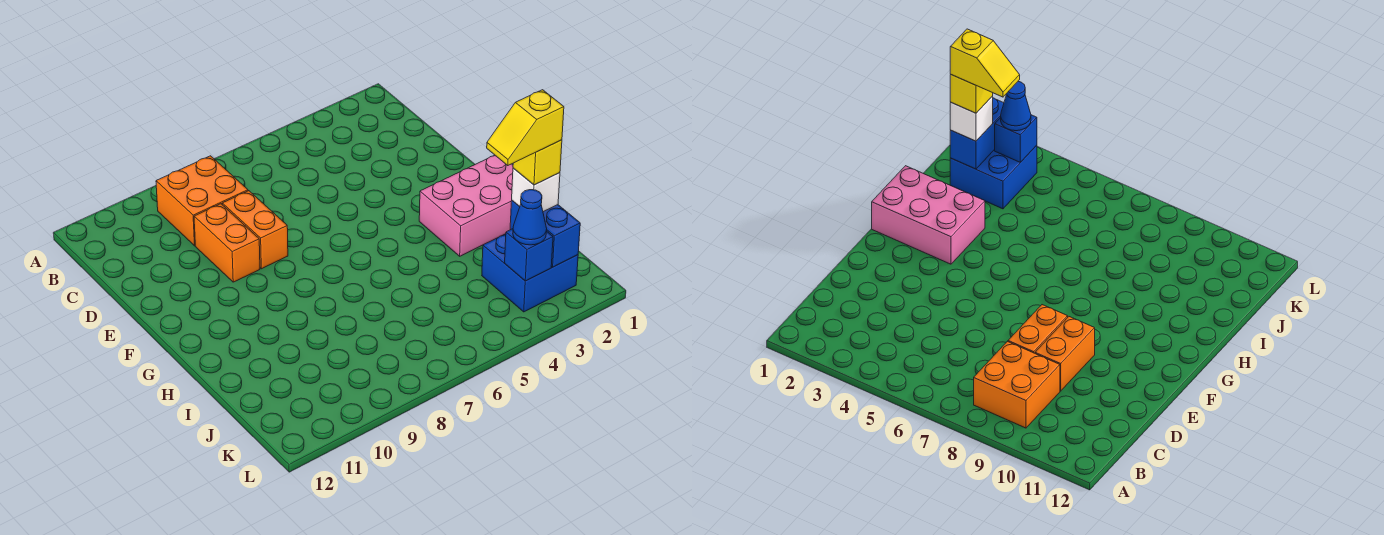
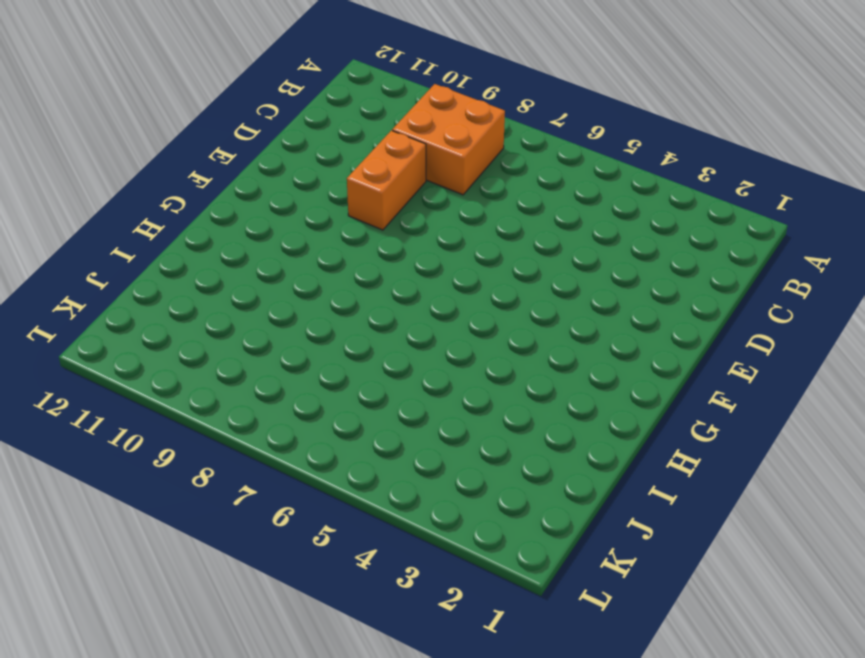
none -> orange 1x2 brick [222,191,288,269]
none -> pink 2x3 brick [419,155,513,256]

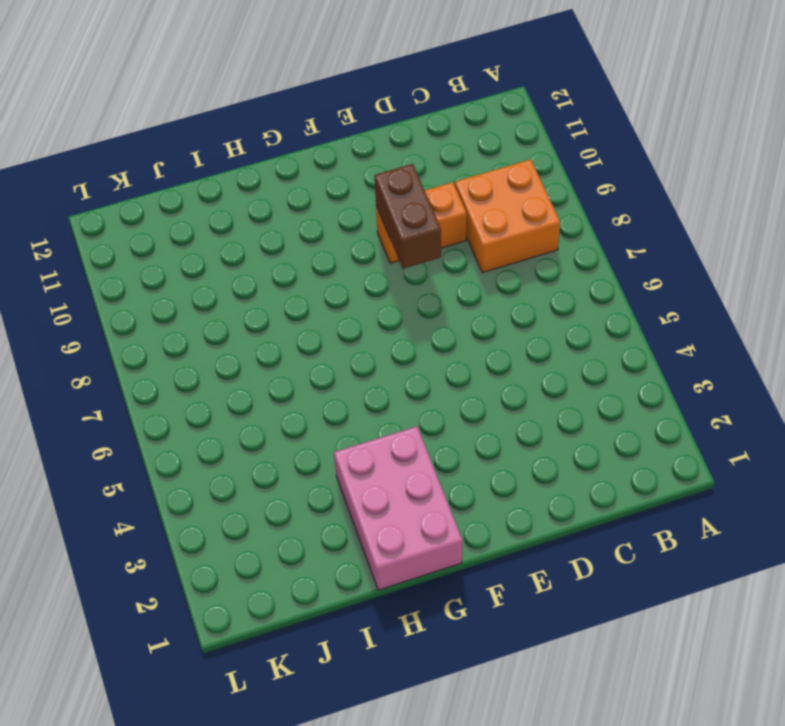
brown 1x2 brick [374,164,441,269] -> none
none -> orange 1x2 brick [222,191,288,269]
none -> blue 2x2 brick [482,234,578,312]

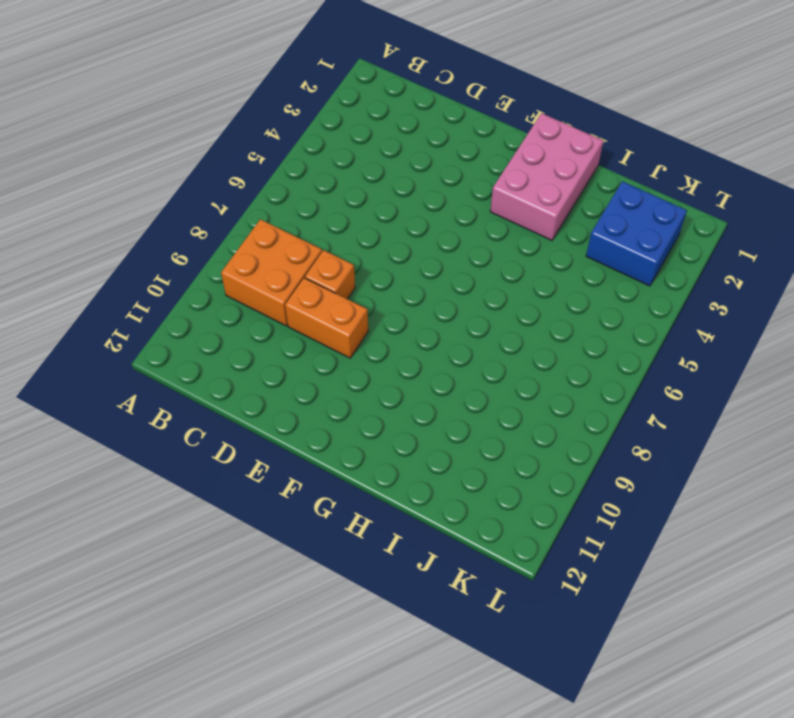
orange 1x1 brick [305,250,355,299] -> orange 1x2 brick [222,191,288,269]
none -> blue 1x2 brick [510,201,580,267]
none -> blue 1x1 brick [505,229,553,281]

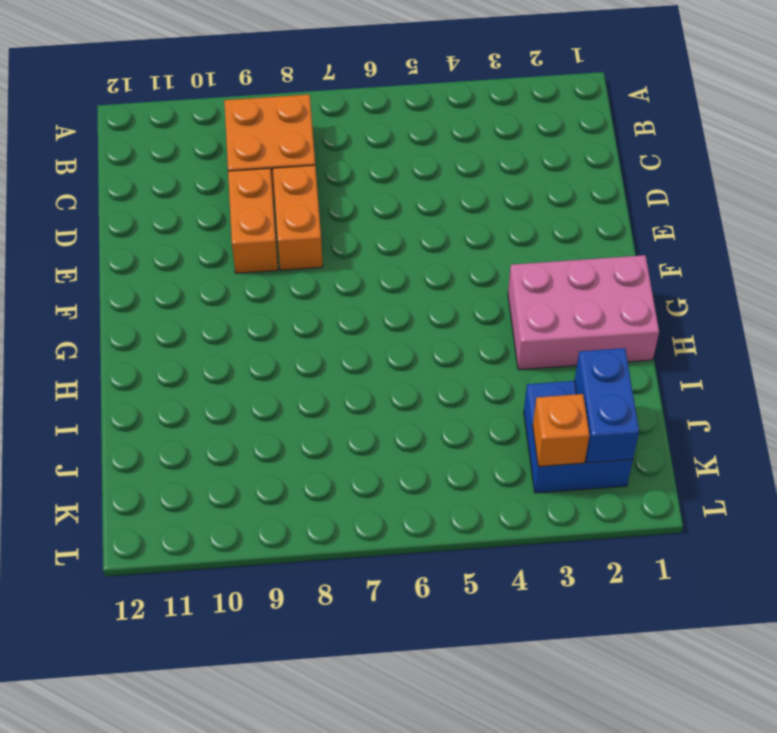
orange 1x1 brick [533,394,589,466] -> blue 1x1 brick [505,229,553,281]
none -> white 1x1 brick [512,168,560,212]
none -> blue 1x1 cone [513,190,547,245]

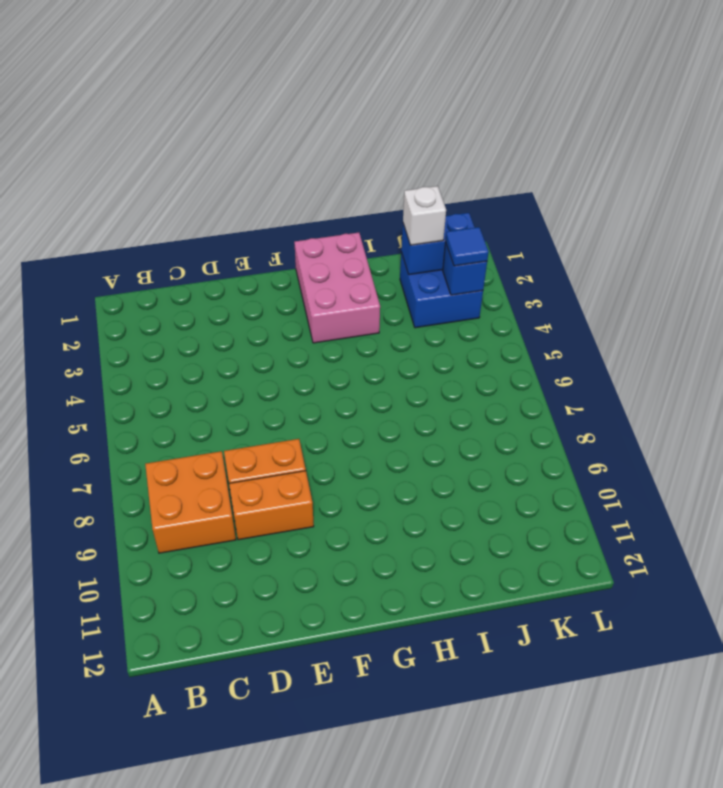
blue 1x1 tile [446,227,489,266] -> blue 1x1 cone [513,190,547,245]
none -> yellow 1x1 brick [513,140,562,185]
none -> yellow 1x2 slope [487,90,564,166]

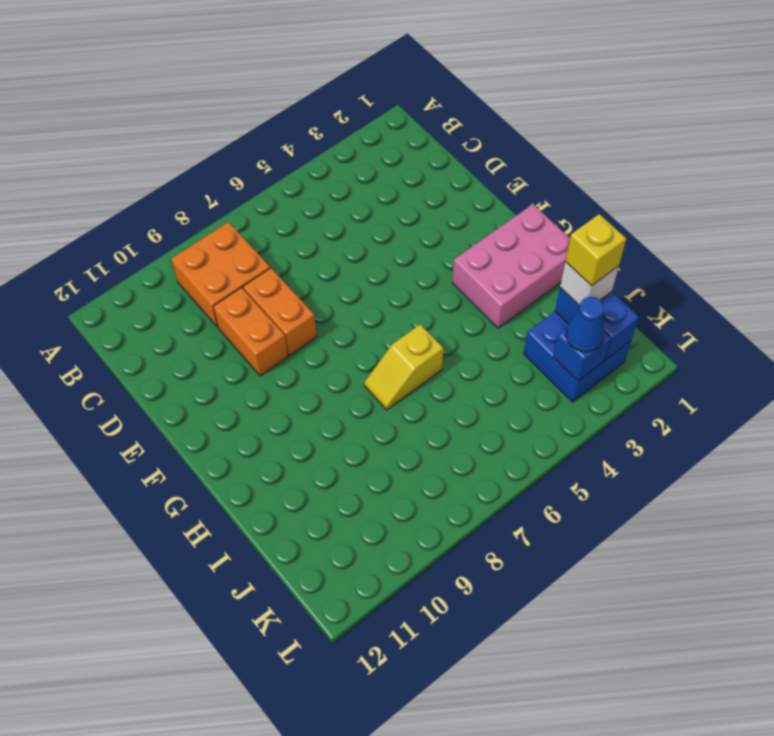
yellow 1x2 slope [364,324,443,410] -> yellow 1x2 slope moved to [487,90,564,166]

